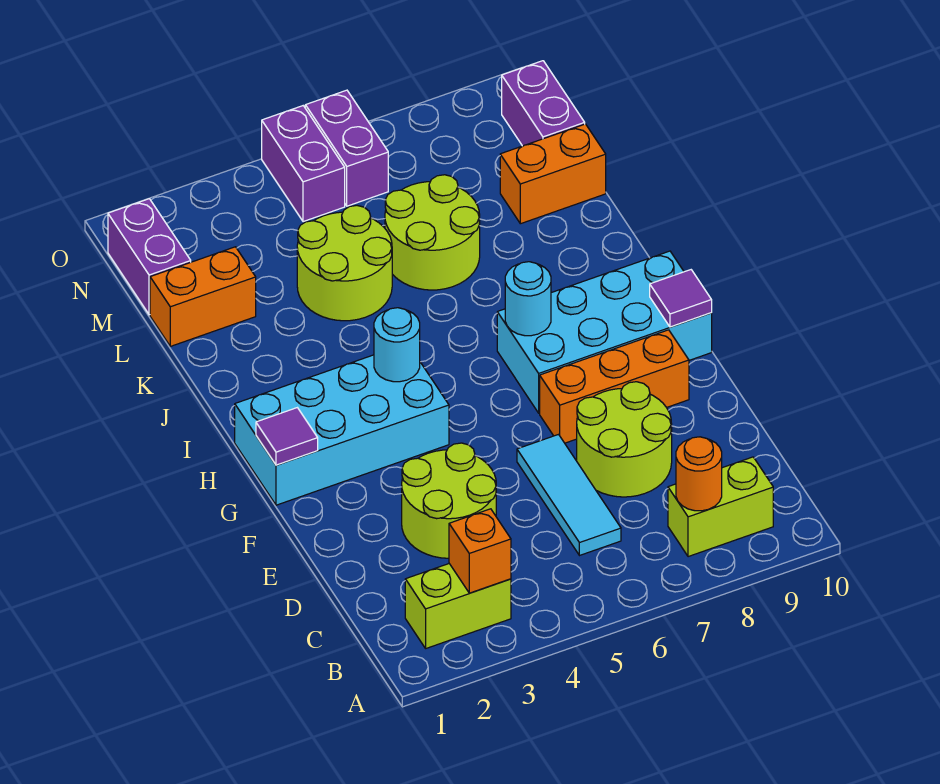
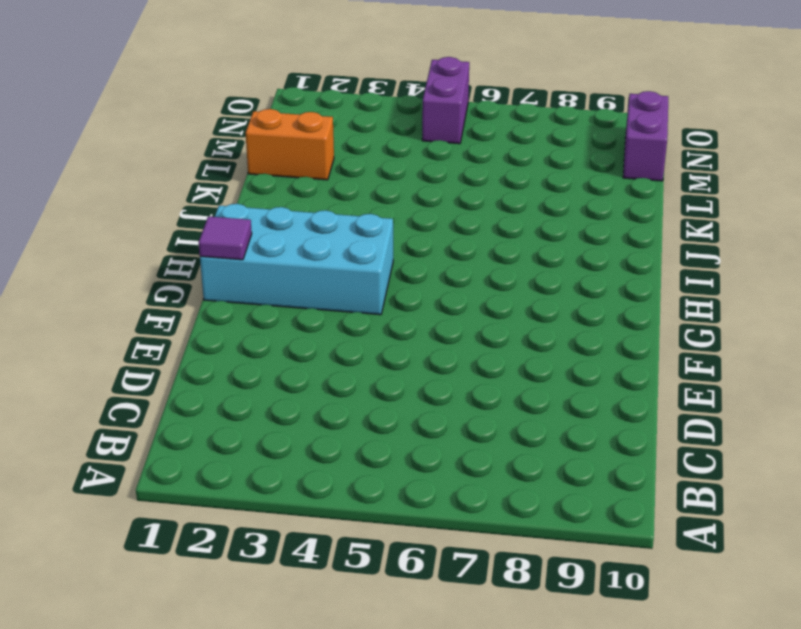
none -> lime 1x2 brick [405,564,511,648]
none -> lime 1x2 brick [668,457,773,557]
none -> cyan 1x3 tile [517,435,621,556]

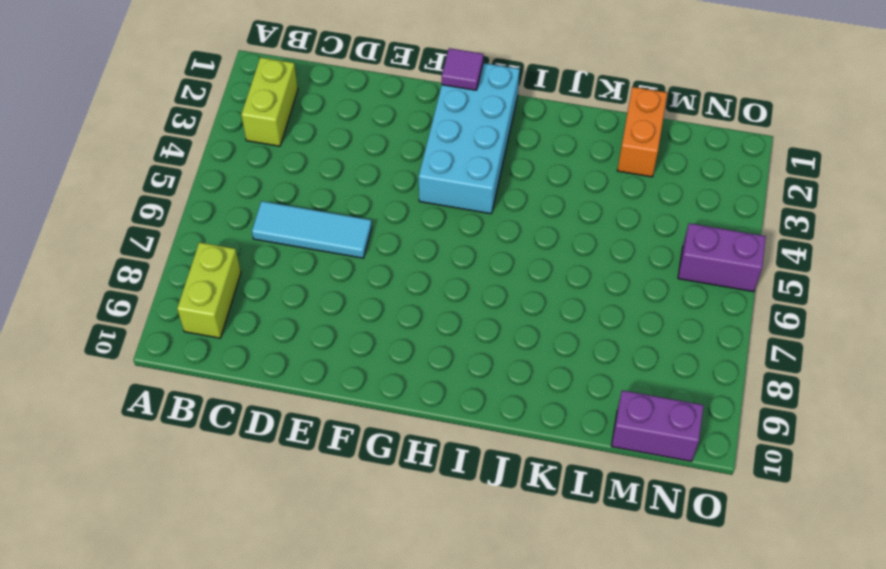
none -> lime 2x2 round brick [402,443,496,558]
none -> lime 2x2 round brick [577,382,672,497]
none -> orange 1x3 brick [540,330,689,443]

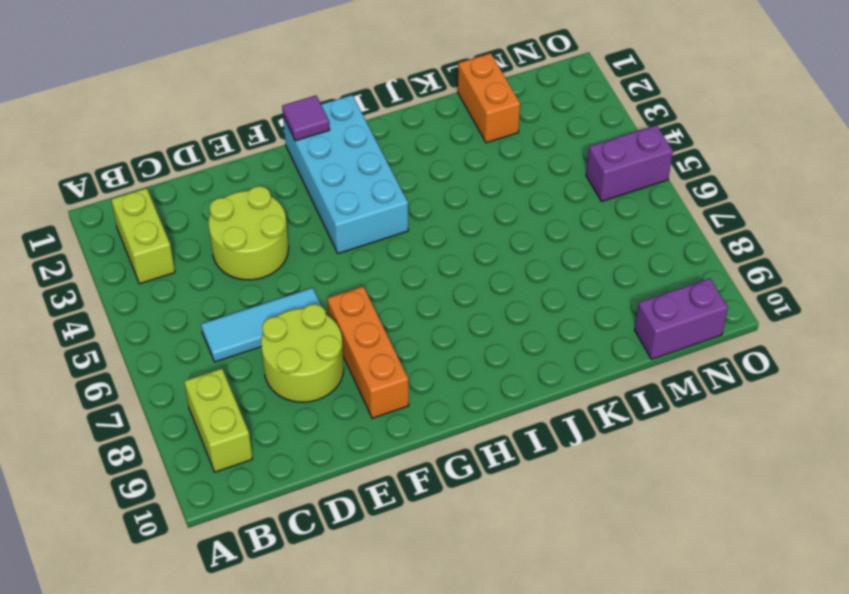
none -> cyan 2x4 brick [497,251,712,413]
none -> lime 2x2 round brick [297,206,392,321]
none -> lime 2x2 round brick [385,175,480,290]

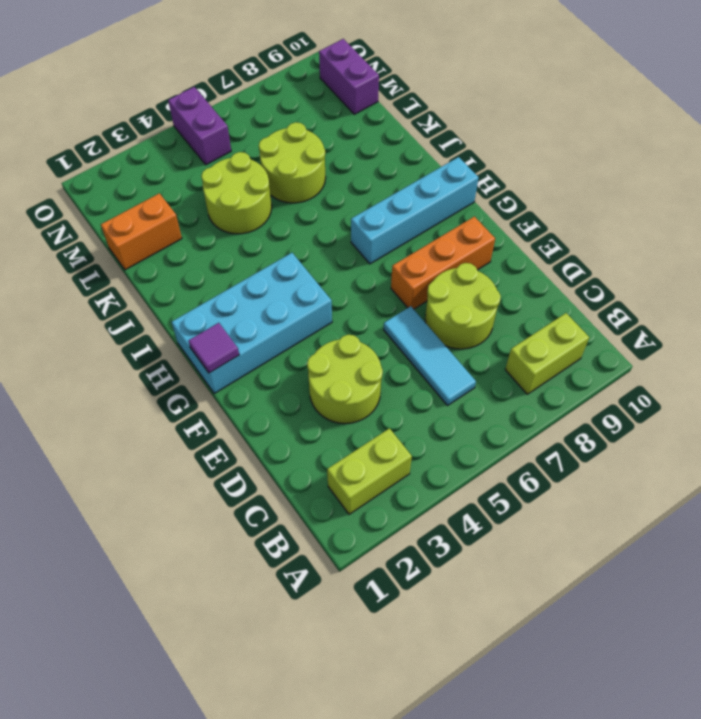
cyan 1x4 brick [351,157,479,264] -> cyan 2x4 brick [497,251,712,413]
none -> orange 1x2 brick [500,124,606,224]
none -> purple 1x2 brick [108,199,191,315]
none -> purple 1x2 brick [305,90,388,206]

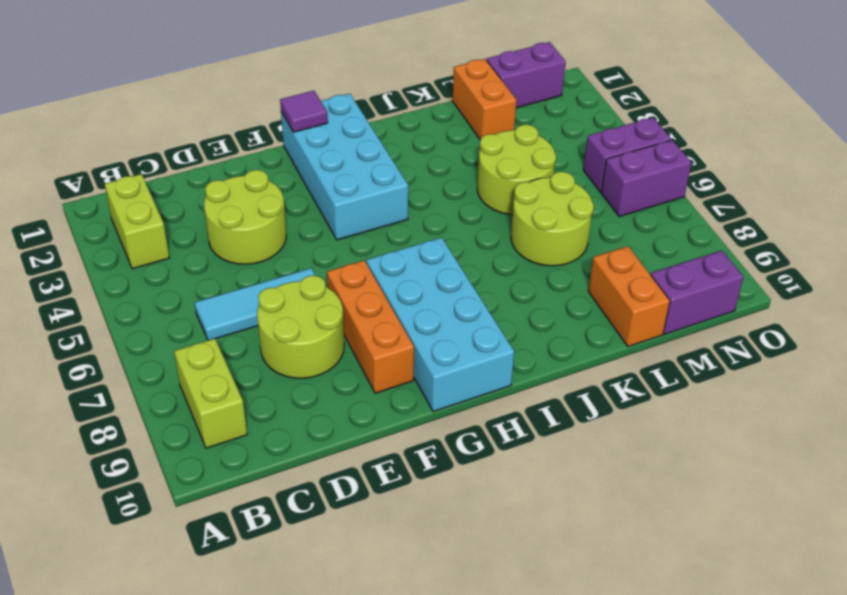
none -> orange 1x1 brick [449,509,511,593]
none -> orange 1x1 round brick [676,437,722,511]
none -> purple 1x1 tile [650,270,712,327]

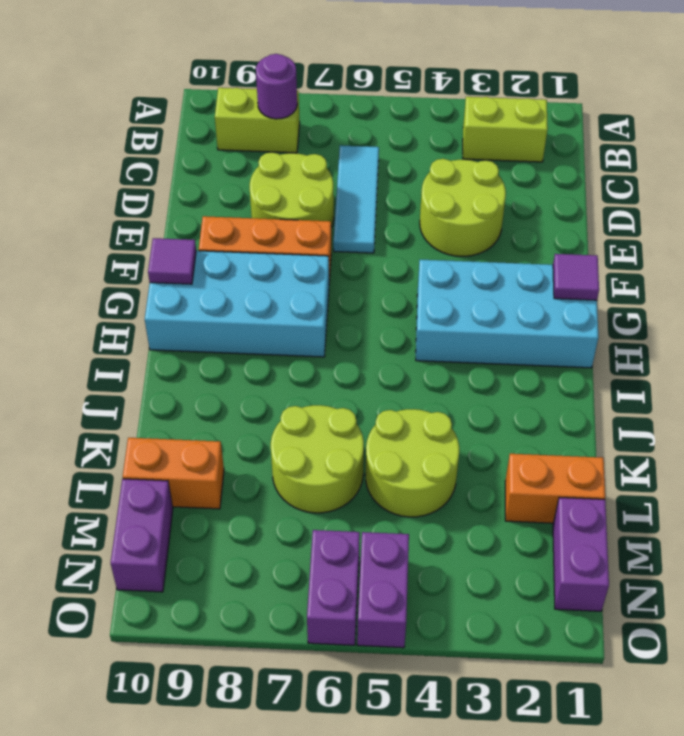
purple 1x1 round brick [256,54,297,119] -> orange 1x1 round brick [676,437,722,511]
none -> orange 1x1 brick [449,509,511,593]
none -> cyan 1x1 round brick [374,308,420,382]
none -> cyan 1x1 round brick [505,262,551,336]

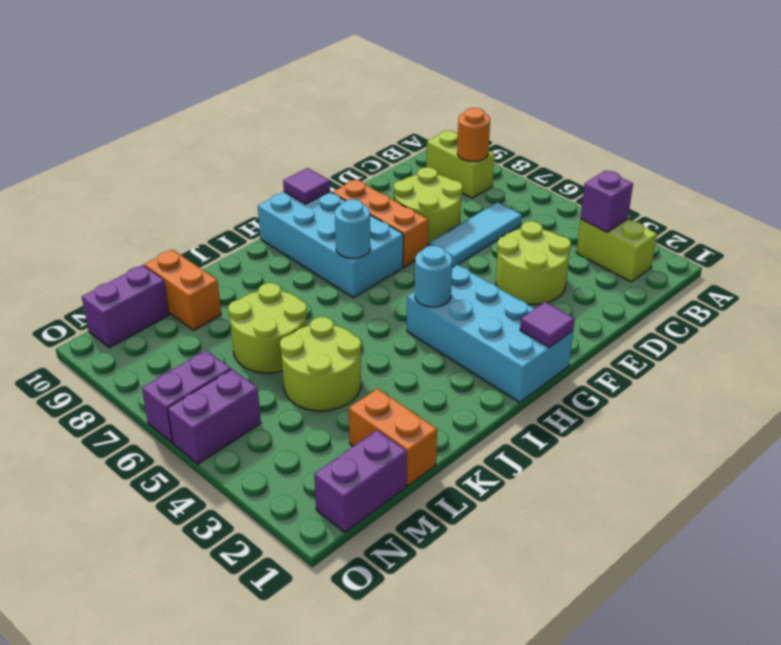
purple 1x1 brick [580,170,633,232] -> orange 1x1 brick [449,509,511,593]

